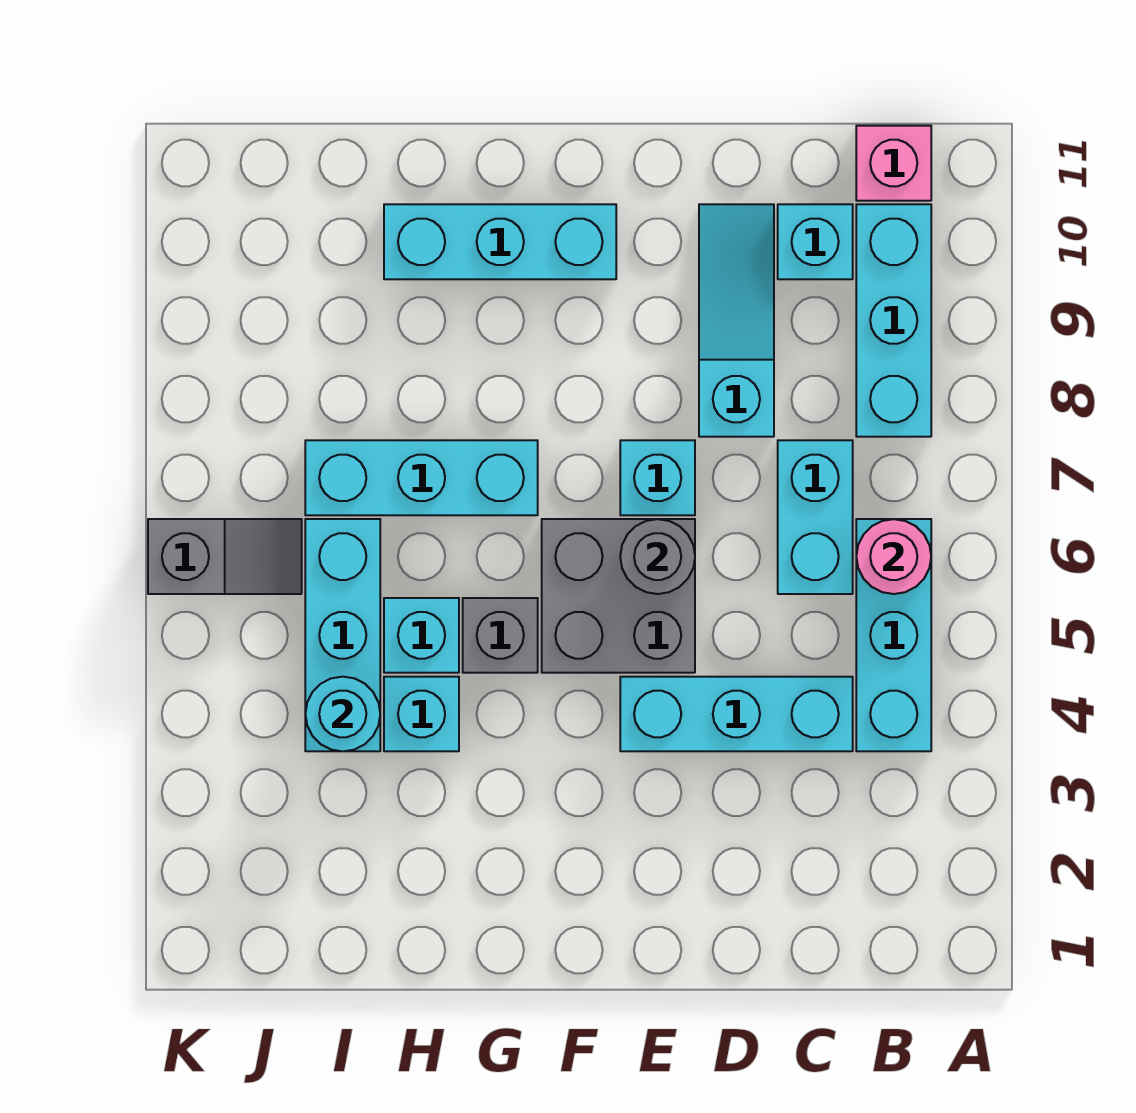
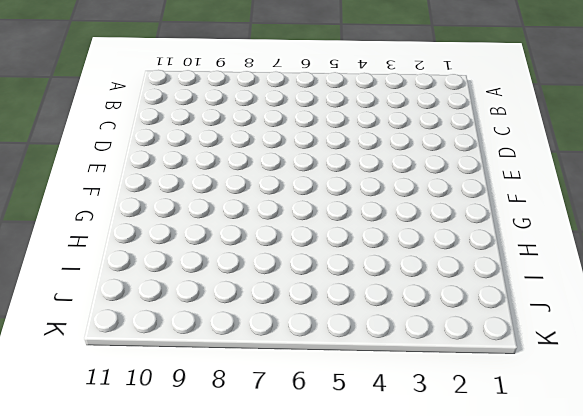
none -> cyan 1x3 brick [856,519,931,751]
none -> cyan 1x3 brick [856,204,931,437]
none -> pink 1x1 brick [856,126,931,201]

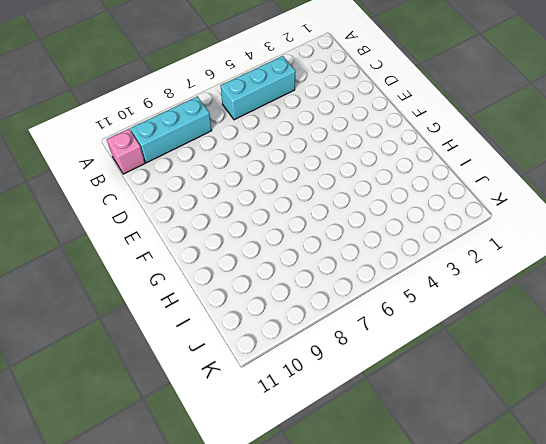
none -> cyan 1x3 brick [620,677,853,751]
none -> cyan 1x2 brick [778,440,853,594]
none -> cyan 1x1 brick [778,204,853,279]

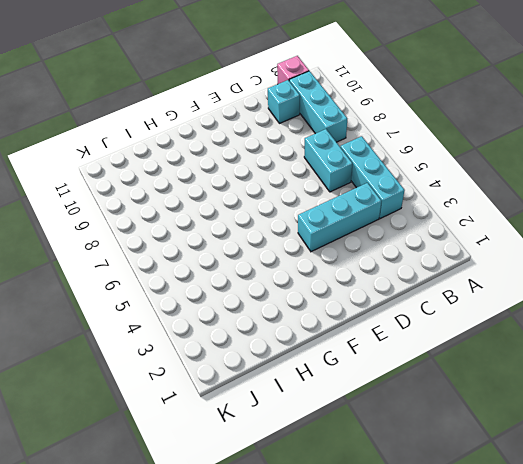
none -> cyan 1x3 slope [699,204,774,437]
none -> grey 2x2 brick [542,519,695,673]
none -> cyan 1x1 brick [620,440,695,515]

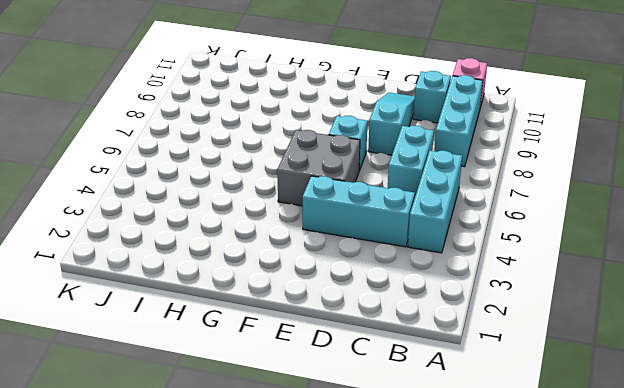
none -> cyan 1x3 brick [384,204,616,279]
none -> grey 1x1 brick [463,598,538,673]
none -> cyan 1x3 brick [305,440,538,515]

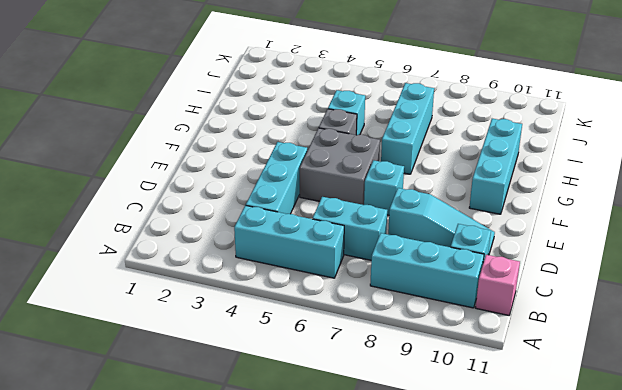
none -> cyan 1x1 brick [384,677,459,751]
none -> cyan 1x3 brick [305,519,380,751]
none -> grey 1x2 slope [148,519,302,594]

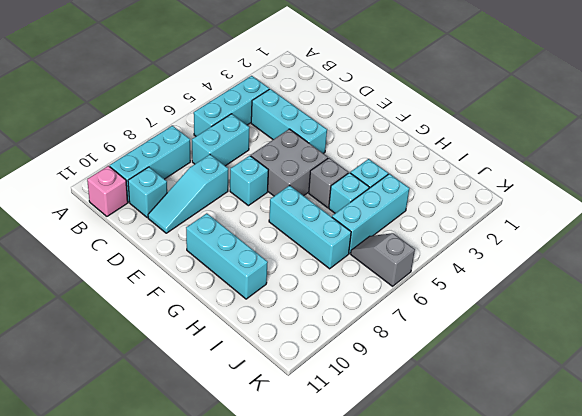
none -> pink 1x1 round brick [856,519,931,594]
none -> grey 1x1 round brick [620,519,695,594]
none -> cyan 1x1 round brick [305,677,380,751]

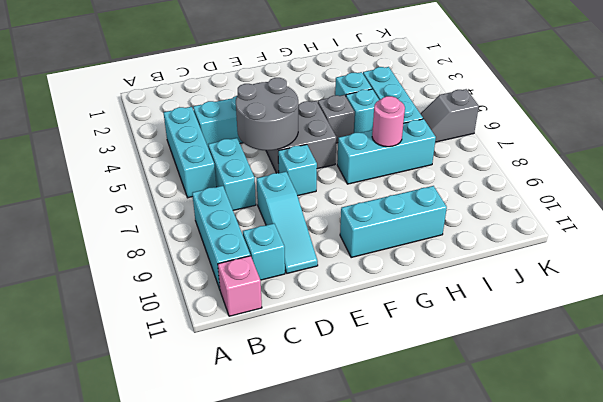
grey 2x2 round brick [236,78,298,151] -> grey 1x1 round brick [620,519,695,594]
pink 1x1 round brick [372,96,405,147] -> pink 1x1 round brick moved to [856,519,931,594]
none -> cyan 1x1 round brick [305,677,380,751]

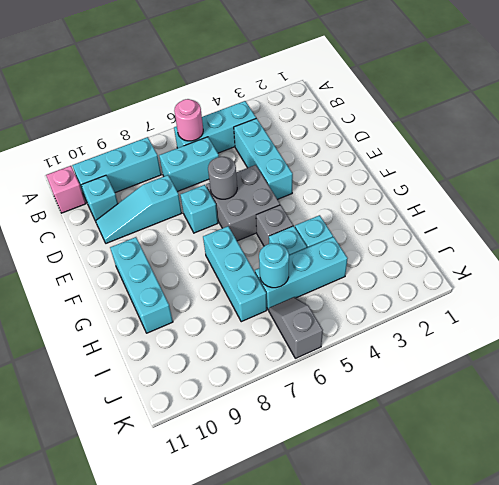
cyan 1x1 round brick [259,243,289,288] -> cyan 1x1 round brick moved to [305,677,380,751]

